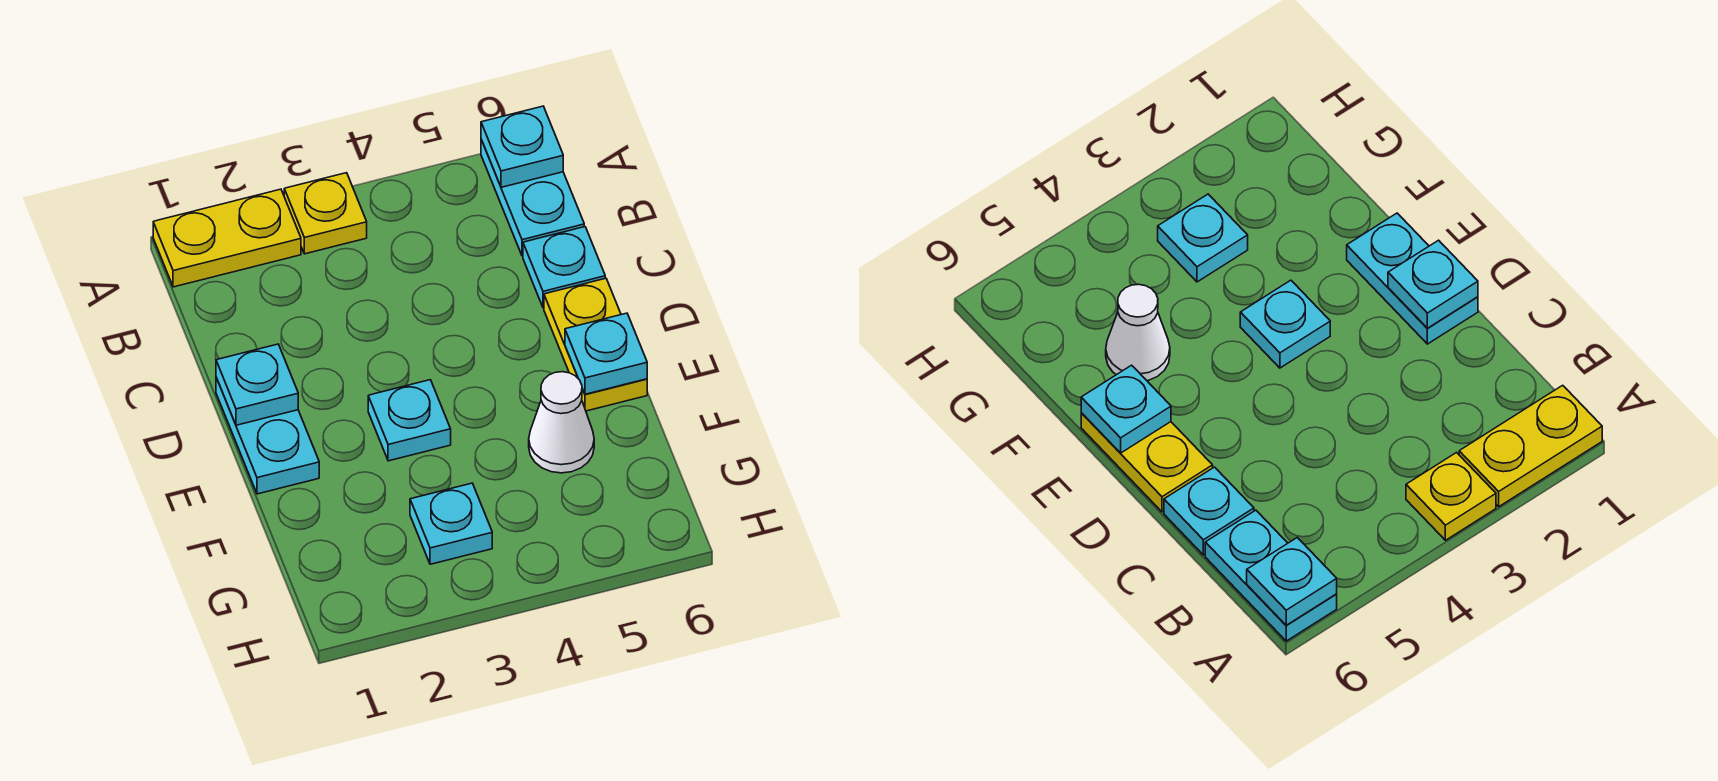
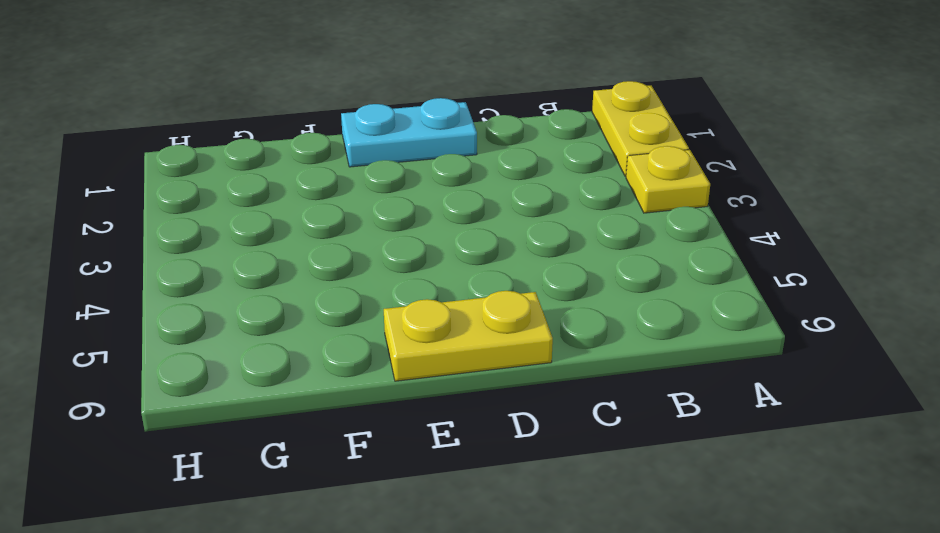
none -> cyan 1x2 plate [481,140,584,256]
none -> cyan 1x1 plate [523,227,605,308]
none -> cyan 1x1 plate [368,380,451,461]

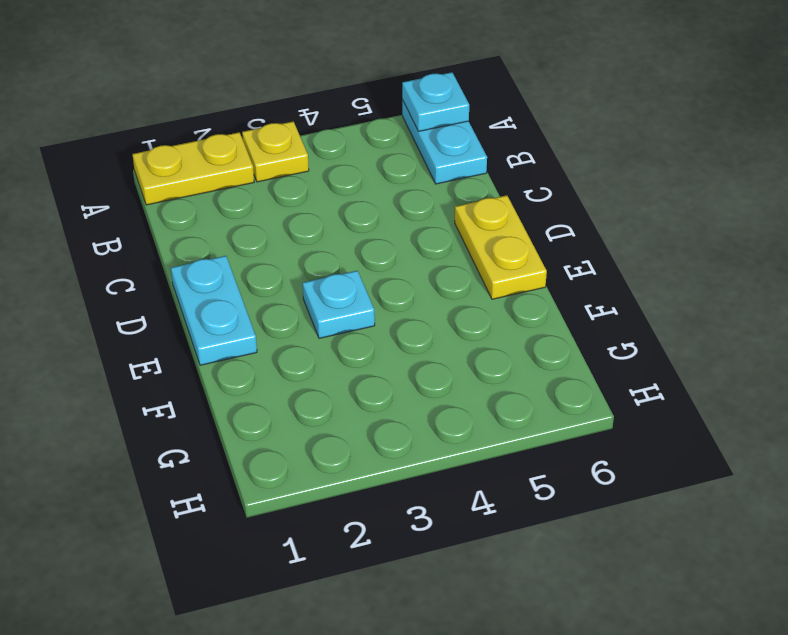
none -> cyan 1x1 plate [523,227,605,308]
none -> white 1x1 cone [529,372,594,473]
none -> cyan 1x1 plate [410,483,492,564]

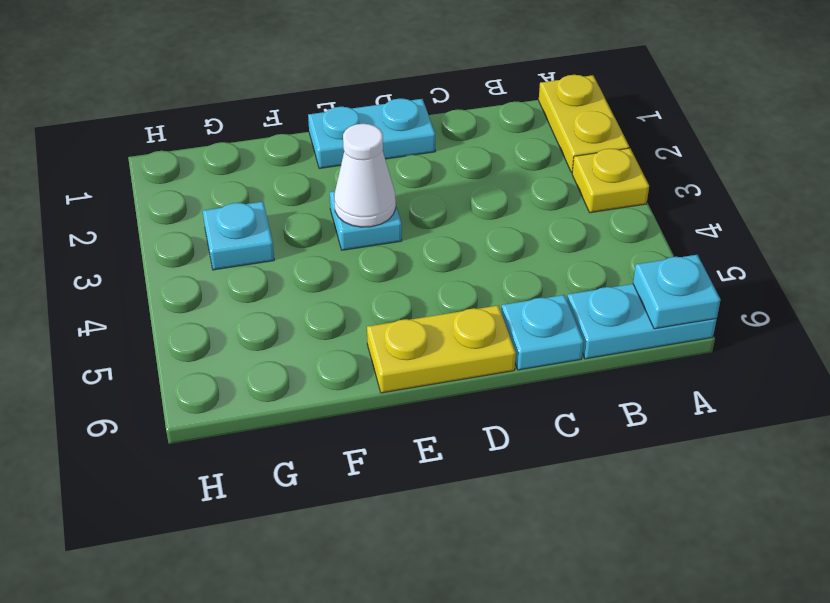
white 1x1 cone [334,124,396,227] -> white 1x1 cone moved to [529,372,594,473]
none -> cyan 1x1 plate [216,344,298,425]
none -> cyan 1x1 plate [565,313,647,394]

